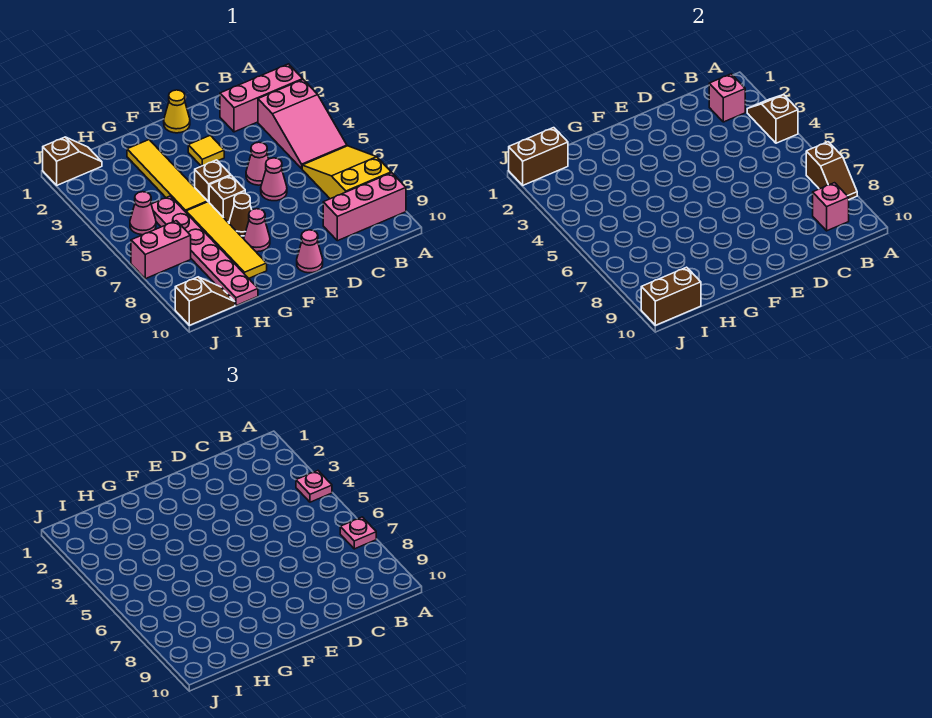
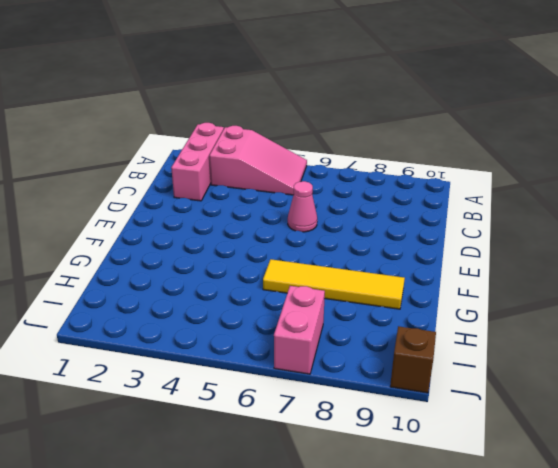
none -> yellow 2x3 slope [302,146,391,199]
none -> pink 1x3 brick [323,173,406,241]
none -> pink 1x1 cone [246,142,268,185]

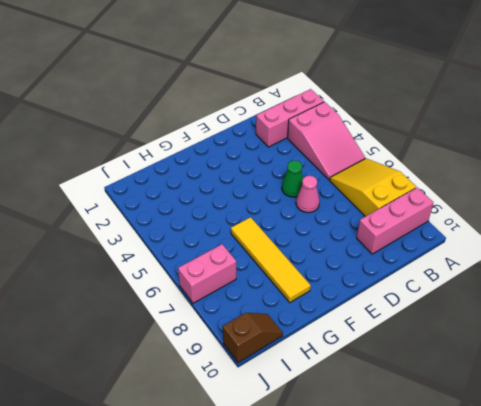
green 1x1 cone [282,160,303,197] -> pink 1x1 cone [246,142,268,185]
none -> yellow 1x1 cone [164,90,190,133]
none -> yellow 1x1 tile [188,135,224,166]
none -> pink 1x1 cone [297,230,323,273]

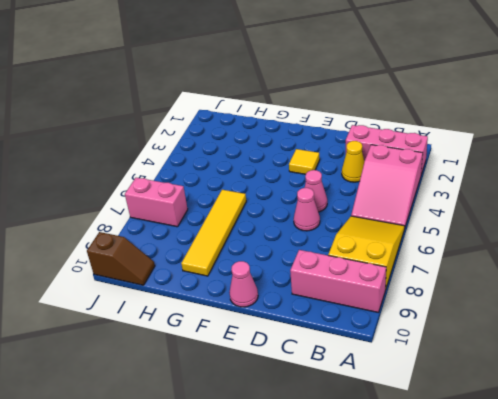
yellow 1x1 cone [342,141,365,182] -> yellow 1x1 cone moved to [164,90,190,133]
none -> brown 1x1 brick [195,160,231,202]
none -> brown 1x1 brick [209,176,245,222]
none -> brown 1x1 cone [229,193,252,236]

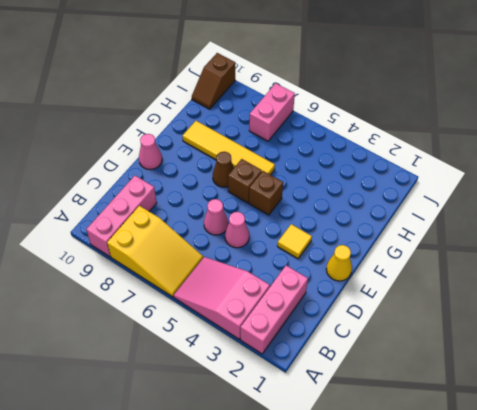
none -> pink 1x1 cone [244,209,270,252]
none -> yellow 1x4 tile [127,140,208,212]
none -> pink 1x6 plate [151,196,258,306]

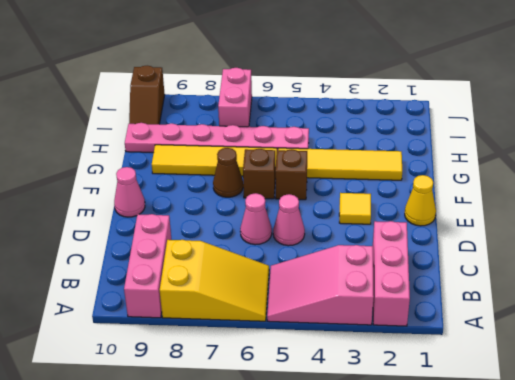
none -> pink 1x1 cone [244,209,270,252]
none -> brown 1x2 slope [43,137,102,185]
none -> pink 1x1 cone [130,192,156,235]

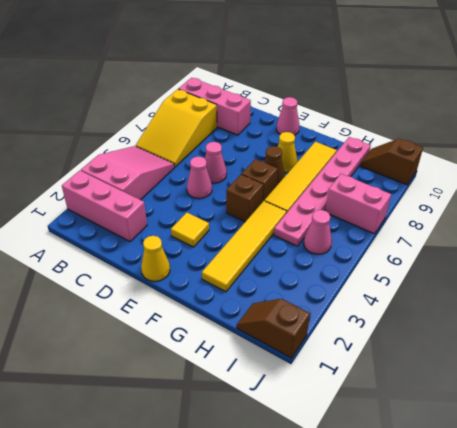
yellow 1x1 cone [278,132,297,173] -> pink 1x1 cone [244,209,270,252]
none -> brown 1x2 slope [747,95,798,143]
none -> brown 1x2 slope [806,142,857,199]
none -> pink 1x1 brick [709,74,745,122]

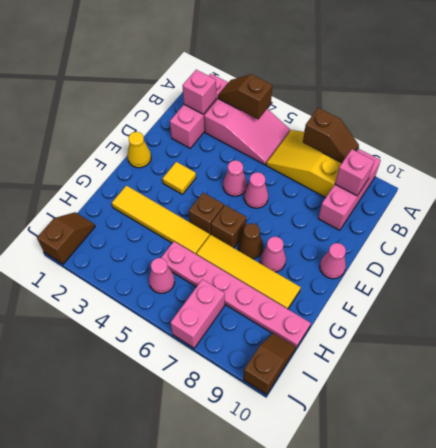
none -> brown 1x2 brick [509,128,568,185]
none -> brown 1x2 brick [641,267,701,325]
none -> pink 1x1 plate [296,471,332,502]

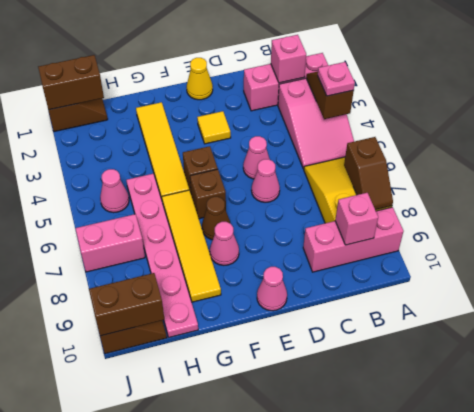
none -> pink 1x1 plate [340,517,376,549]

